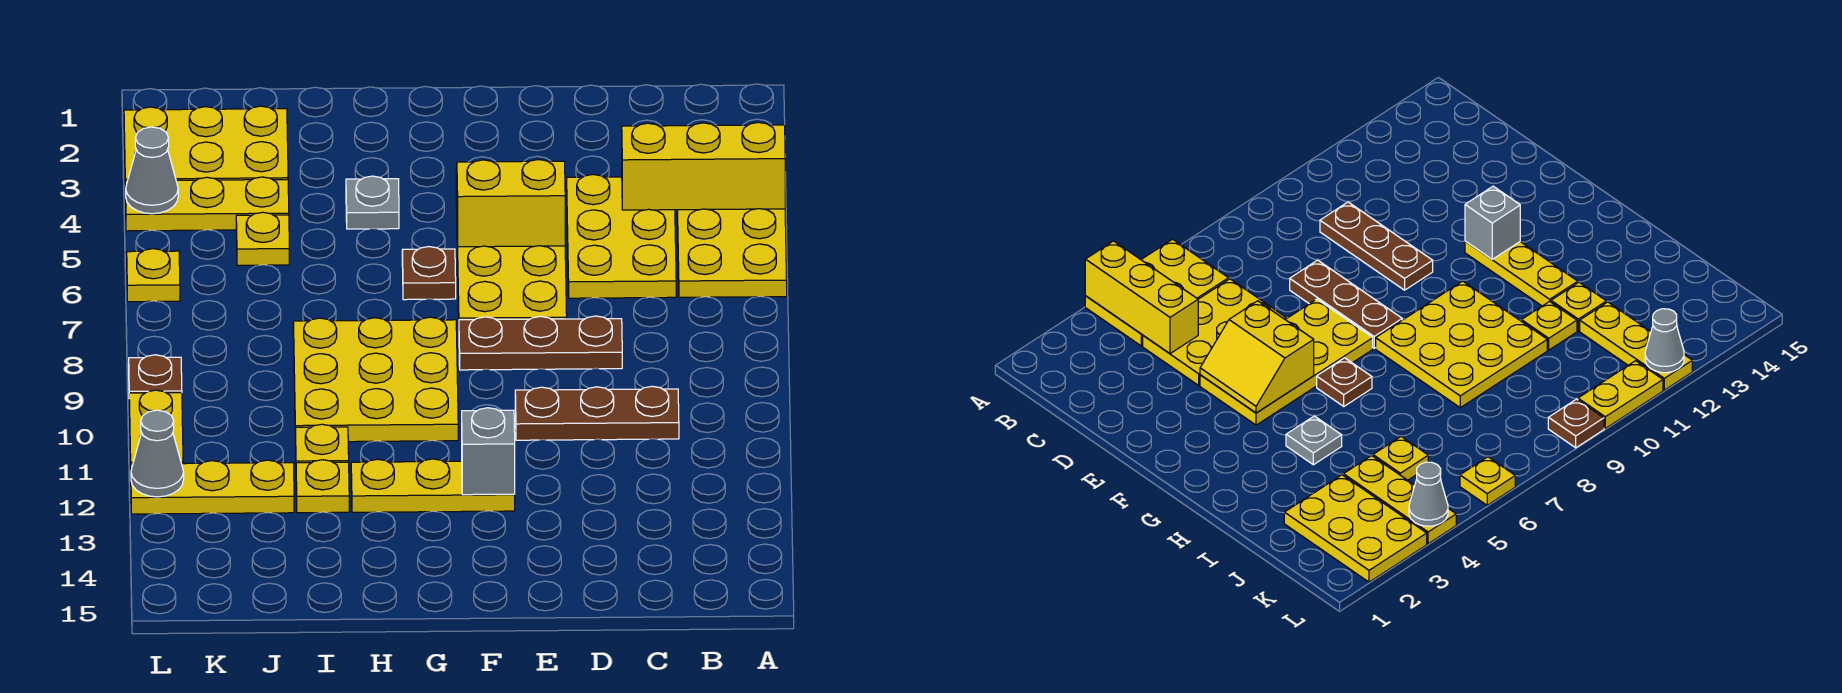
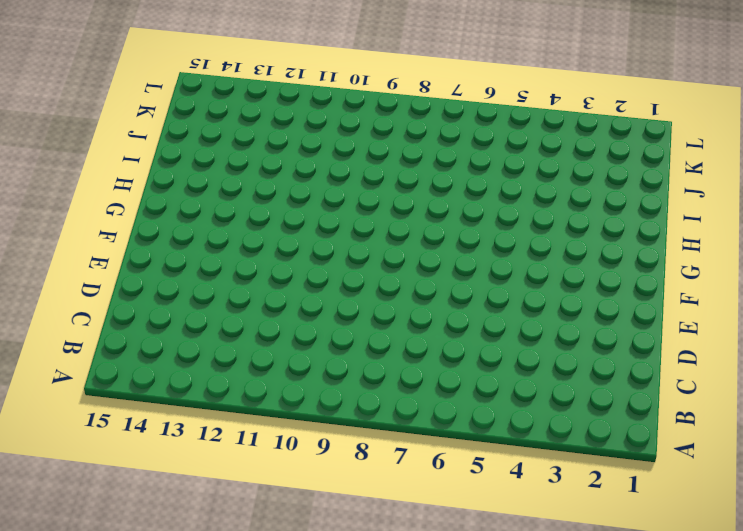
none -> yellow 2x3 plate [677,209,787,297]
none -> yellow 2x3 plate [567,174,676,298]
none -> brown 1x3 plate [515,386,679,440]

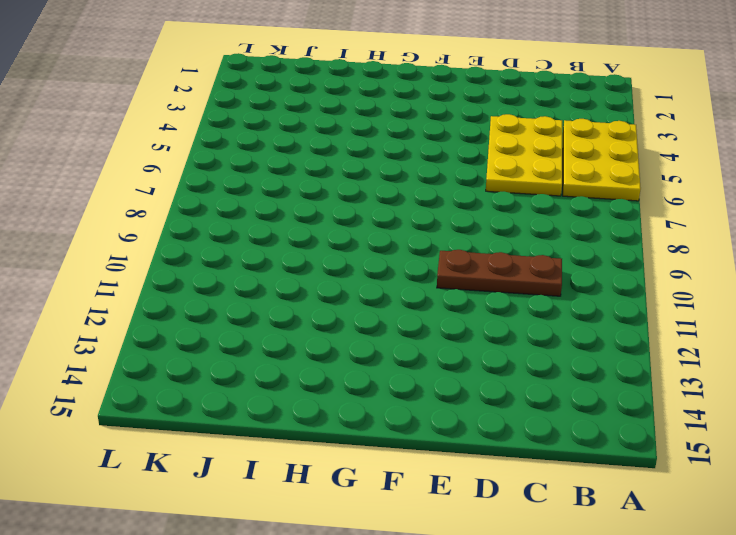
none -> brown 1x3 plate [459,316,622,370]
none -> yellow 2x4 plate [456,189,567,320]
none -> yellow 1x3 plate [351,459,515,512]

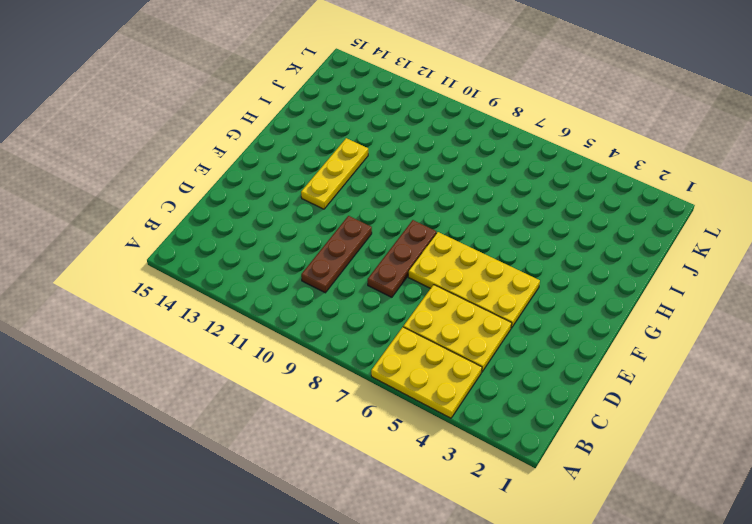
none -> brown 1x1 plate [402,247,456,300]
none -> yellow 3x3 plate [293,317,458,442]
none -> grey 1x1 plate [346,176,399,229]

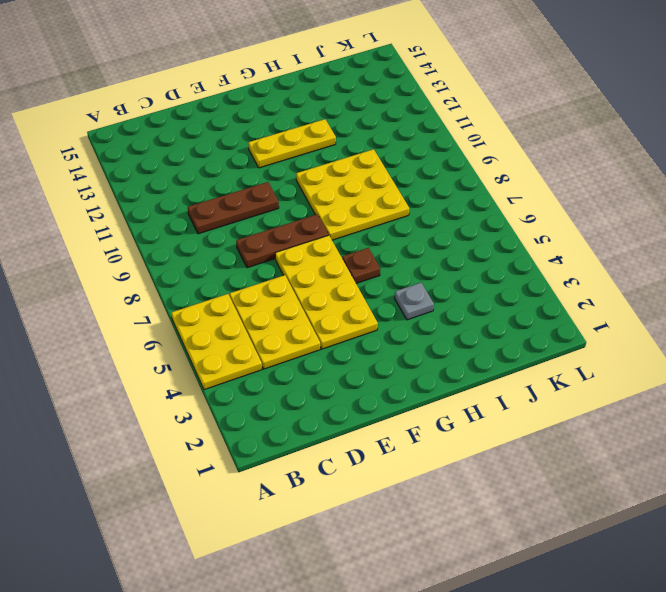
none -> yellow 1x1 plate [295,424,349,463]
none -> yellow 1x1 plate [296,460,349,513]
none -> yellow 2x3 plate [124,106,288,181]

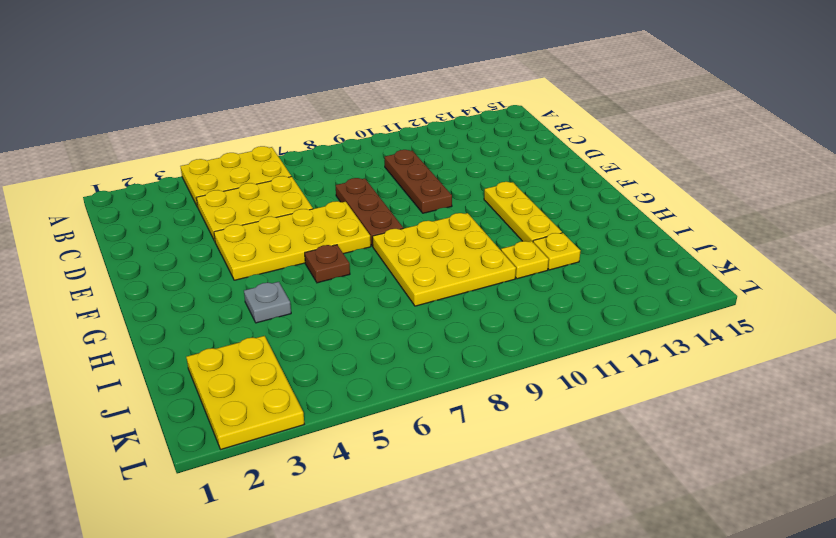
none -> yellow 1x3 plate [125,177,289,231]
none -> yellow 1x1 plate [236,212,289,265]
none -> yellow 1x3 plate [131,460,294,514]

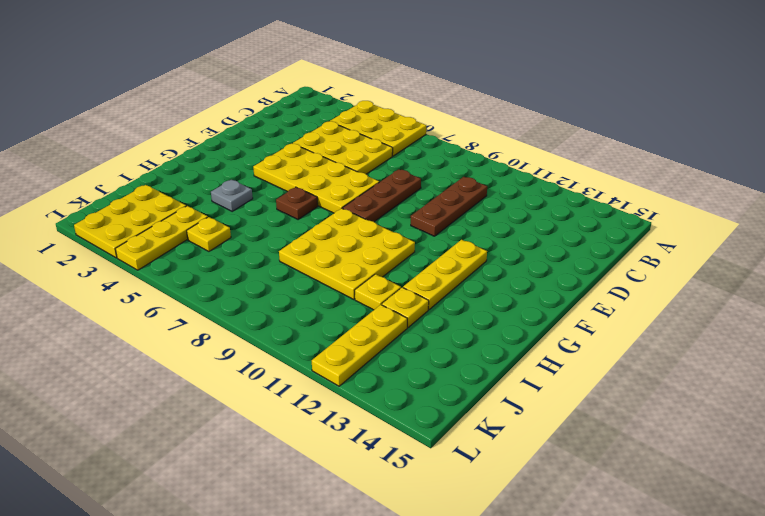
none -> yellow 1x1 plate [127,249,180,302]
none -> brown 1x1 plate [129,355,182,393]
none -> yellow 1x2 plate [129,390,183,470]

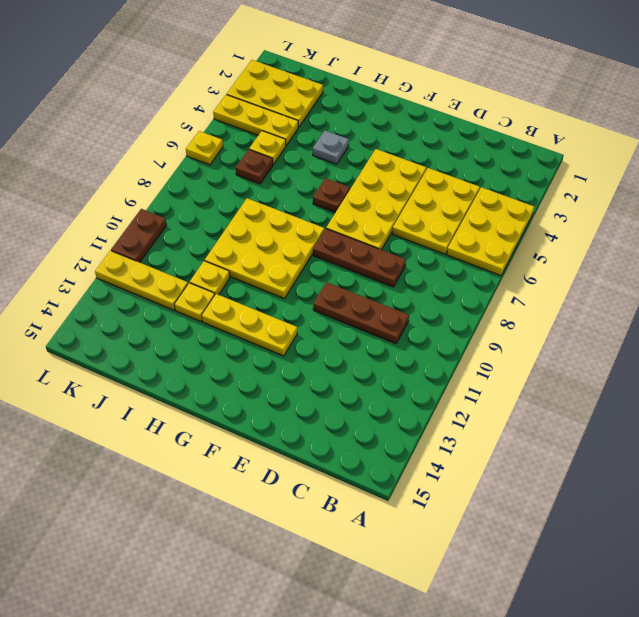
brown 1x1 plate [236,150,273,184] -> brown 1x1 plate moved to [129,355,182,393]
brown 1x2 plate [111,209,166,262] -> yellow 1x2 plate [129,390,183,470]
none -> yellow 1x3 brick [622,122,785,210]
none -> yellow 2x2 slope [456,160,565,247]
none -> grey 1x1 brick [462,408,515,495]

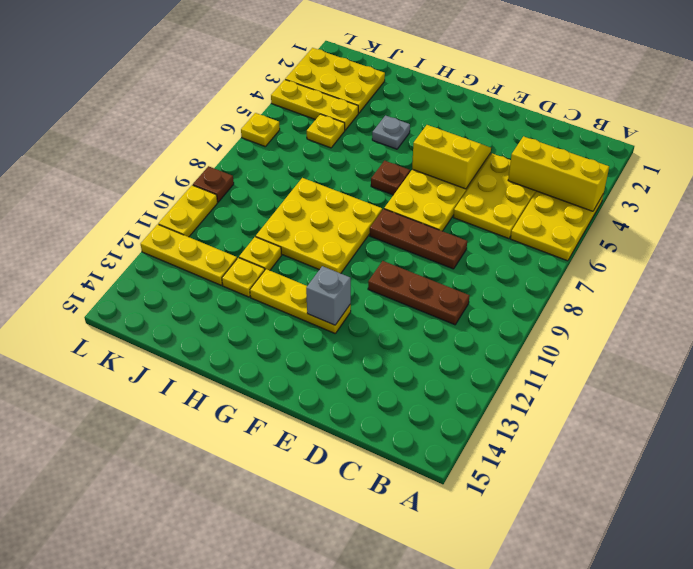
none -> grey 1x1 cone [126,127,178,214]
none -> grey 1x1 cone [131,410,184,497]

